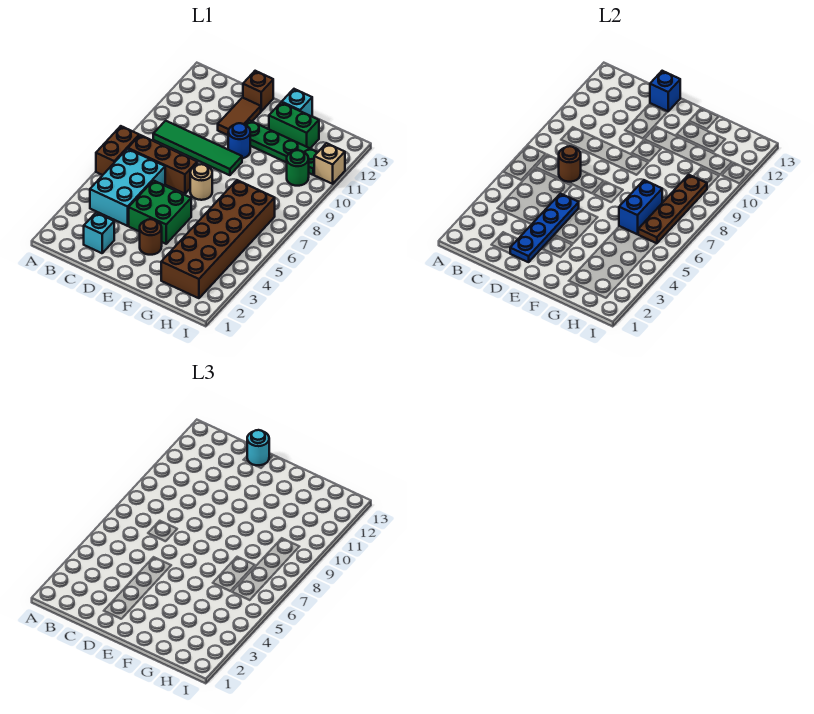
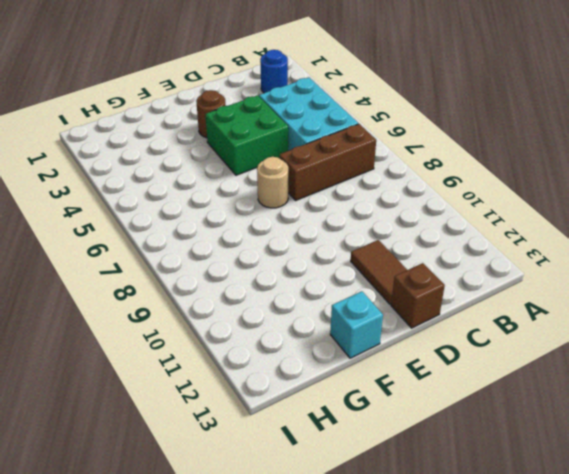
blue 1x1 round brick [260,50,288,93] -> blue 1x1 round brick moved to [228,123,250,158]
none -> brown 1x2 brick [96,126,139,175]
none -> green 1x4 tile [153,121,242,175]
none -> cyan 1x1 brick [84,213,114,253]

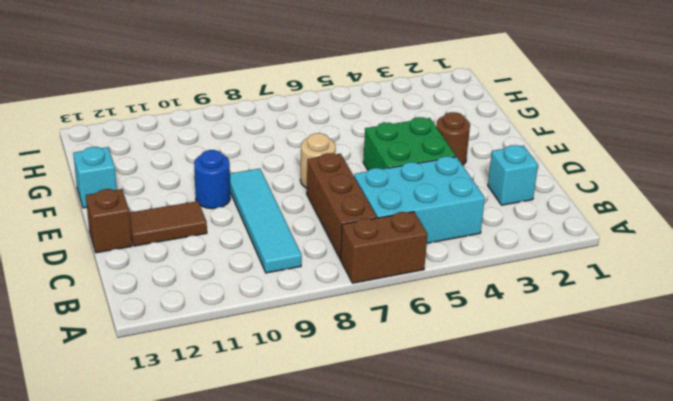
cyan 1x4 tile [230,169,302,273] -> green 1x4 tile [153,121,242,175]
none -> green 1x4 plate [245,120,318,175]
none -> green 1x2 brick [269,102,319,148]
none -> brown 2x6 brick [161,180,275,298]

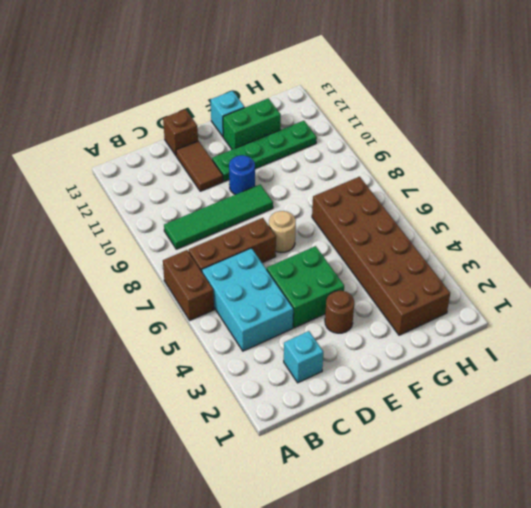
none -> green 1x1 round brick [287,150,309,186]
none -> tan 1x1 brick [314,143,345,184]
none -> brown 1x1 round brick [559,146,581,182]

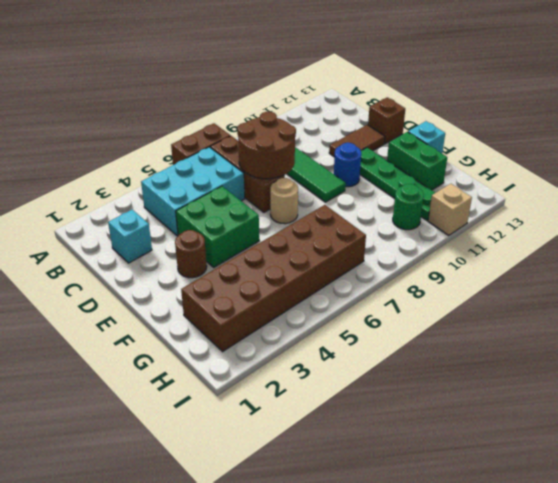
brown 2x2 round brick [237,112,296,179] -> brown 1x1 round brick [559,146,581,182]
none -> blue 1x4 plate [510,194,579,262]
none -> blue 1x1 brick [650,71,680,111]
none -> blue 1x2 brick [619,180,662,234]

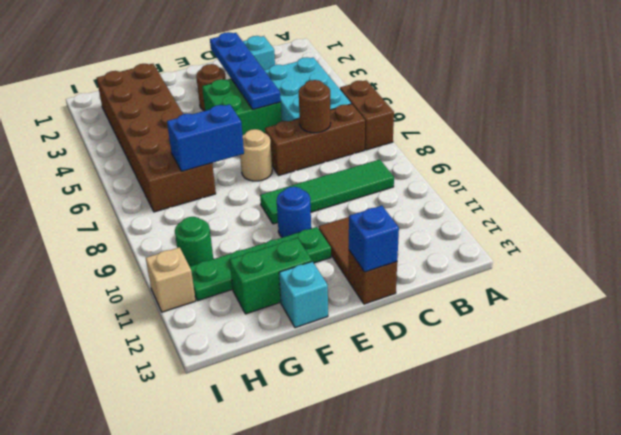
blue 1x2 brick [167,104,244,171] -> blue 1x2 brick turned to [619,180,662,234]
none -> brown 1x4 plate [638,175,707,244]
none -> cyan 1x1 round brick [247,430,269,465]

